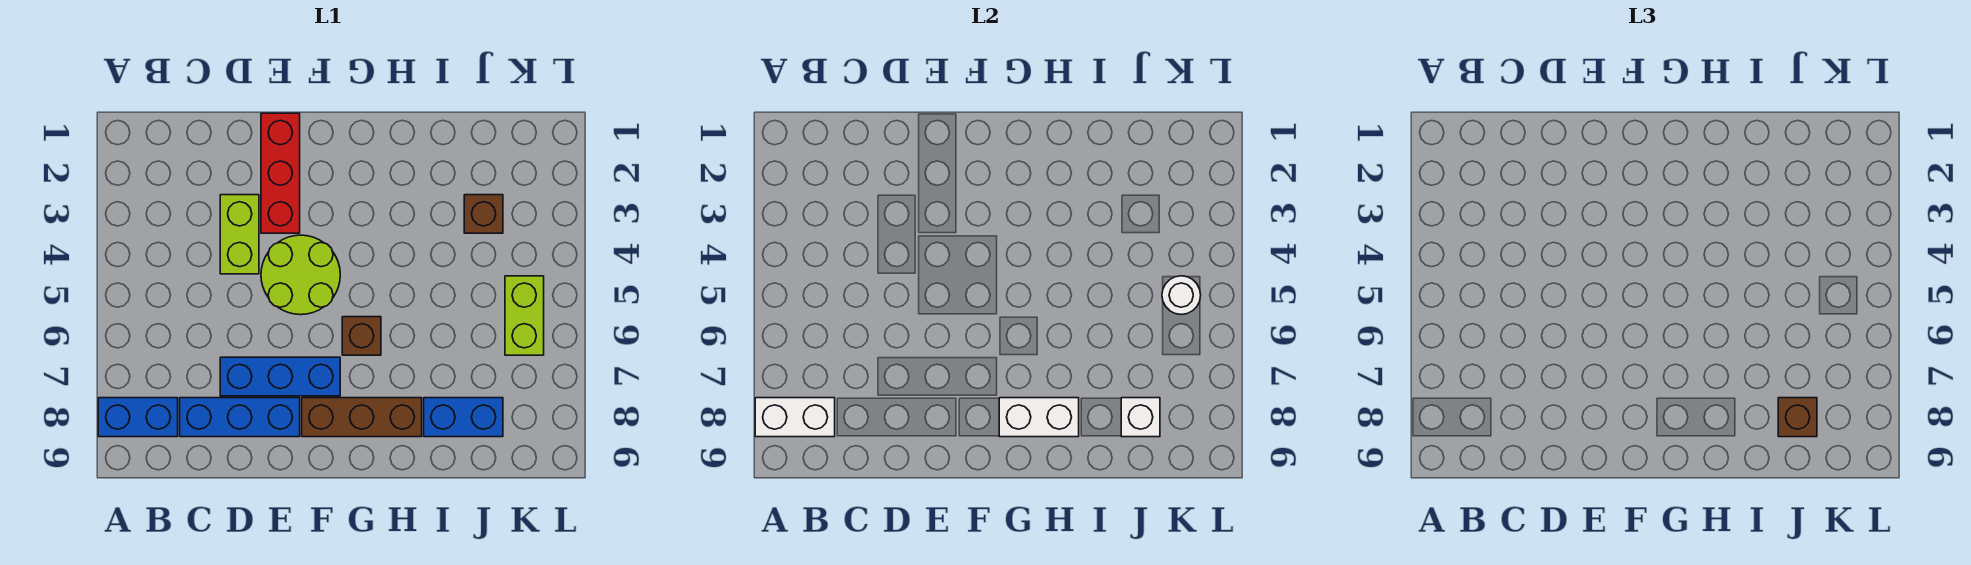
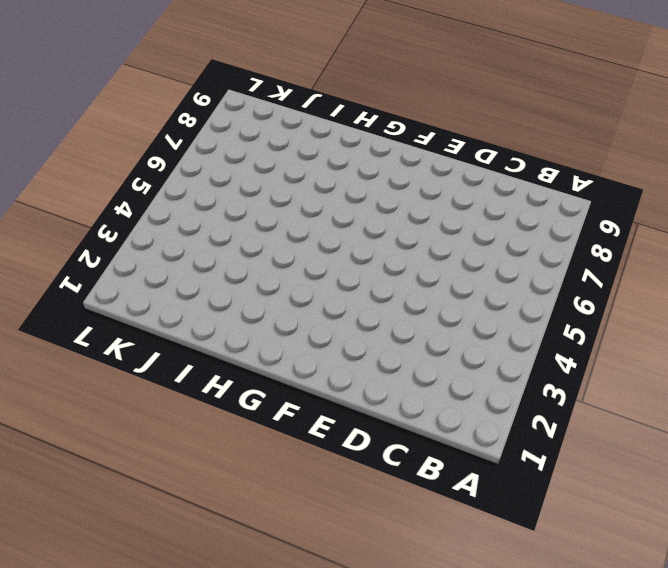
none -> blue 1x2 brick [98,398,178,437]
none -> blue 1x3 brick [180,398,300,437]
none -> lime 1x2 brick [220,195,259,274]

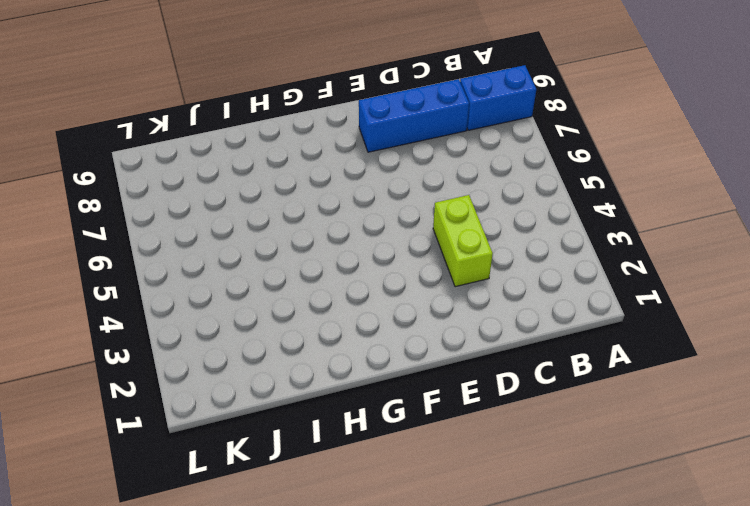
none -> blue 1x3 brick [220,357,340,396]
none -> red 1x3 brick [261,113,300,233]
none -> lime 2x2 round brick [261,235,340,315]

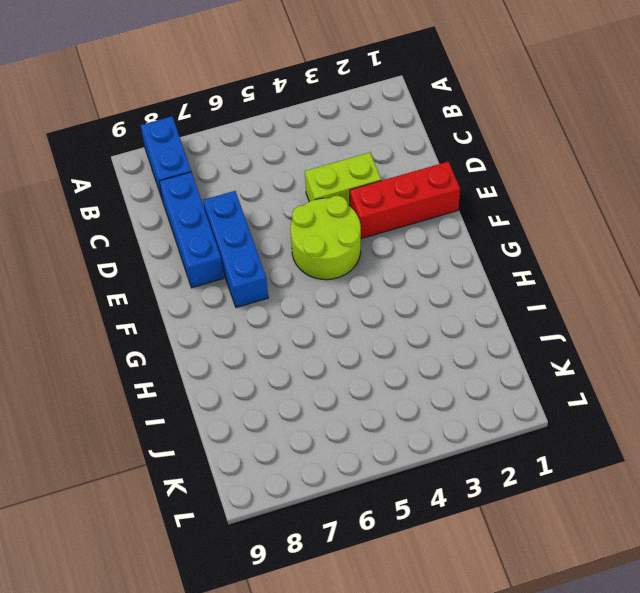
none -> brown 1x3 brick [302,398,422,437]
none -> brown 1x1 brick [342,317,381,355]
none -> blue 1x2 brick [424,398,503,437]

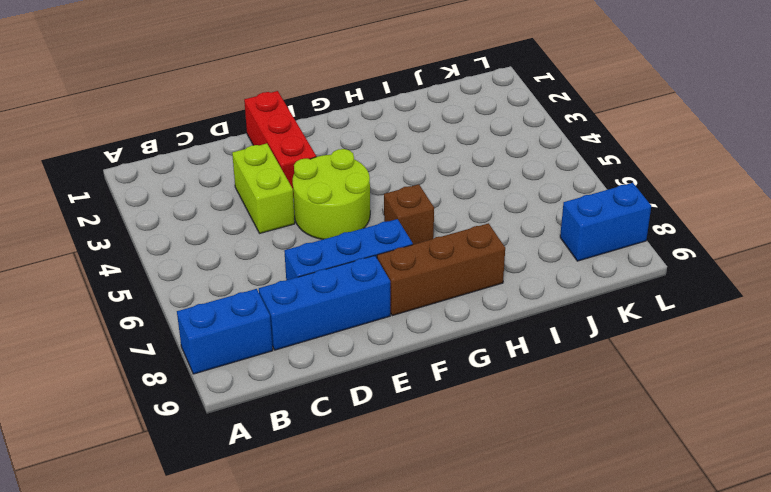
blue 1x2 brick [560,183,651,261] -> blue 1x2 brick moved to [424,398,503,437]
none -> brown 1x1 brick [464,195,503,233]
none -> lime 1x2 brick [505,276,544,355]
none -> white 1x2 brick [755,398,835,437]

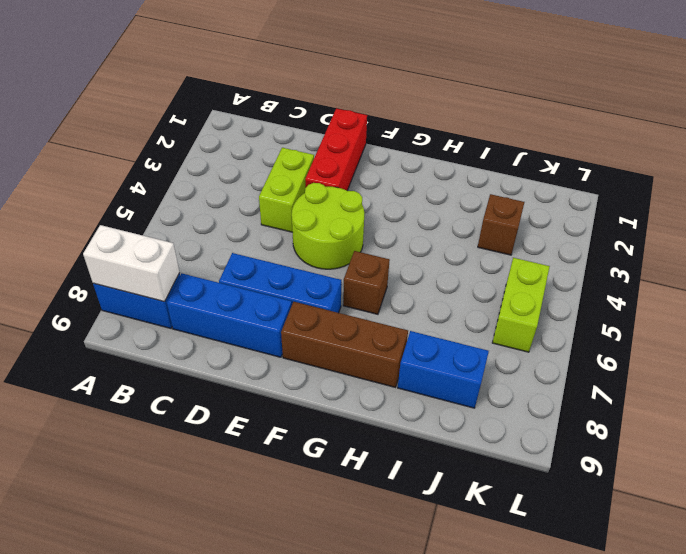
none -> white 1x2 brick [999,398,1079,437]
none -> white 1x1 brick [1121,398,1160,437]
none -> white 1x1 round brick [1162,276,1201,315]

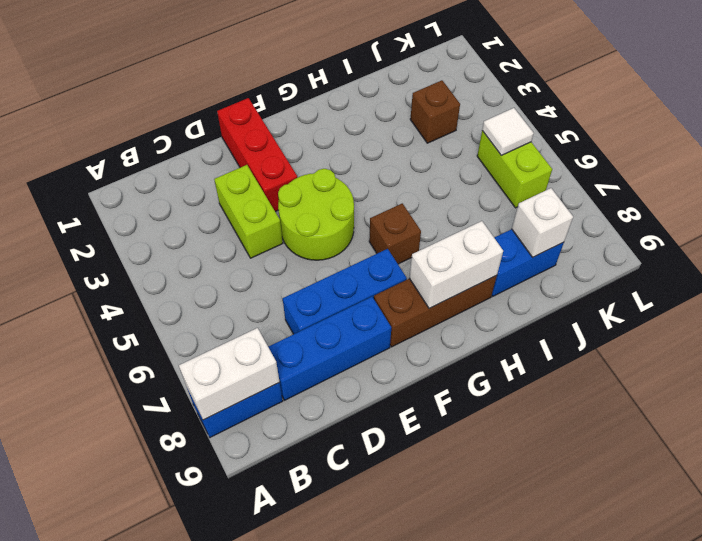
white 1x1 tile [482,108,534,155] -> white 1x1 round brick [1162,276,1201,315]
none -> brown 1x1 brick [1778,398,1817,437]

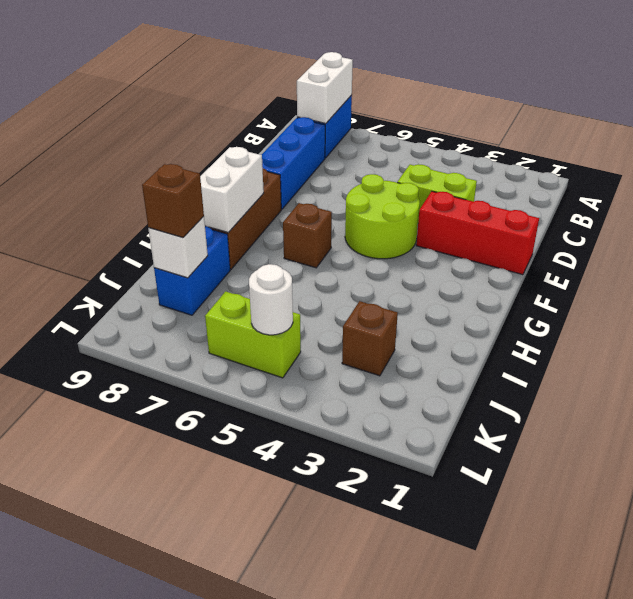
none -> blue 1x3 brick [220,357,340,396]

